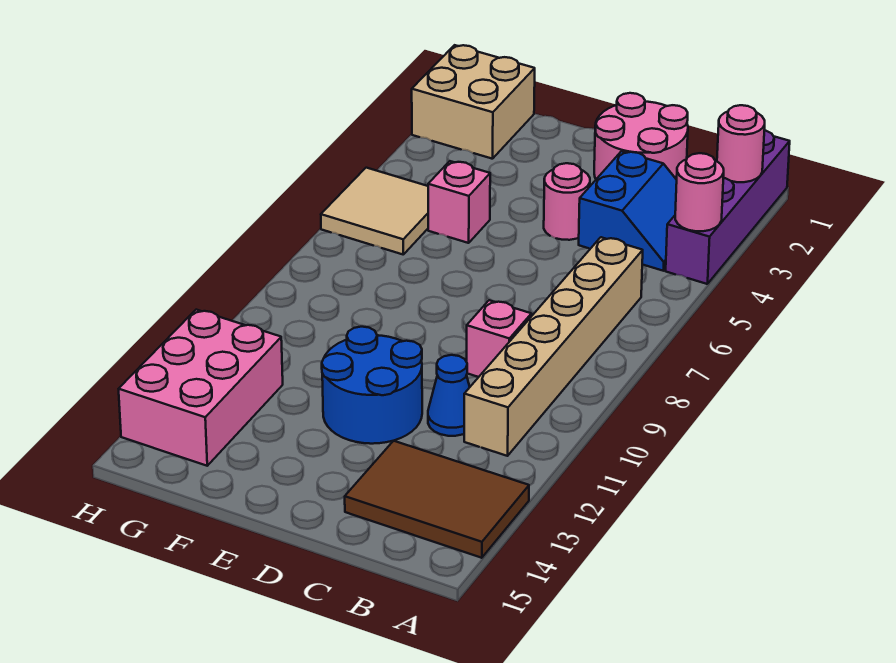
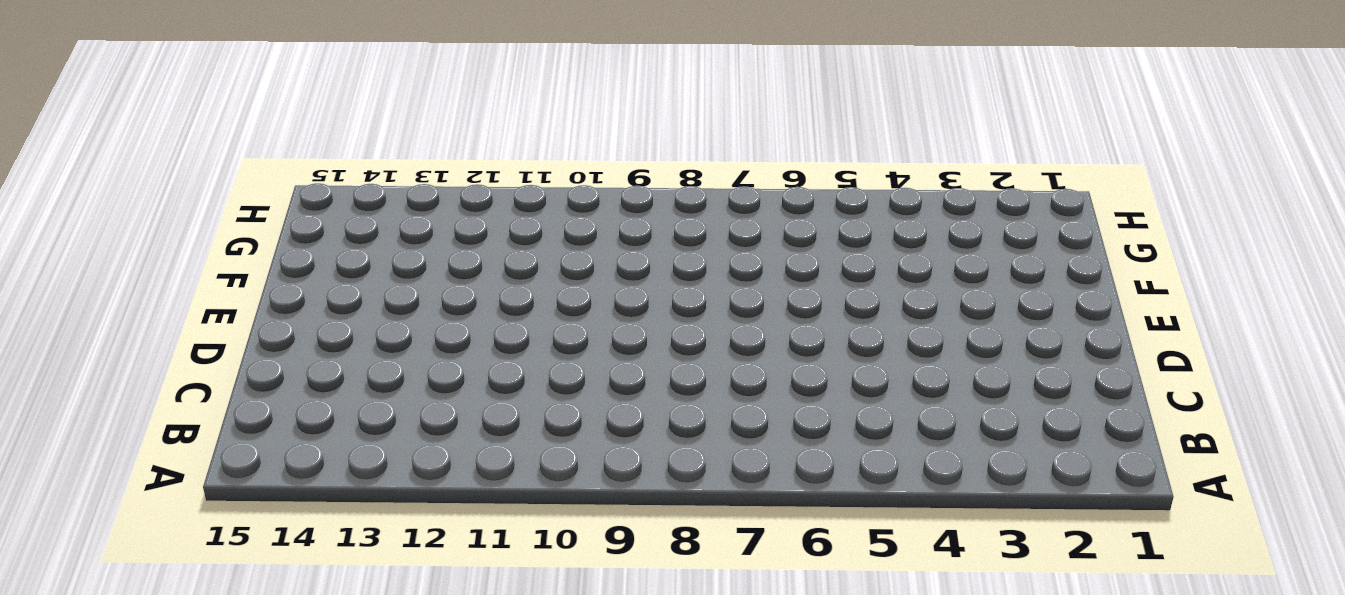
none -> purple 1x4 brick [666,131,790,284]
none -> brown 2x3 tile [345,441,529,558]
none -> blue 2x2 slope [579,151,677,271]

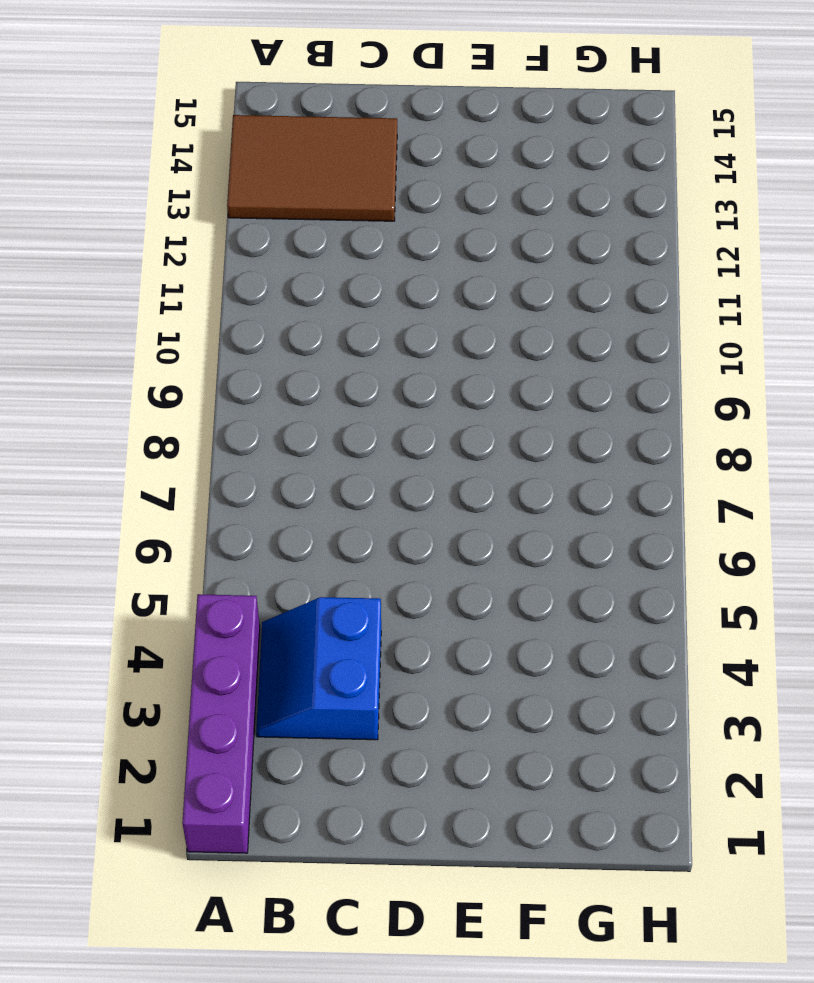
none -> tan 1x6 brick [464,237,643,456]
none -> pink 2x2 round brick [594,93,688,180]
none -> pink 1x1 brick [467,300,531,377]

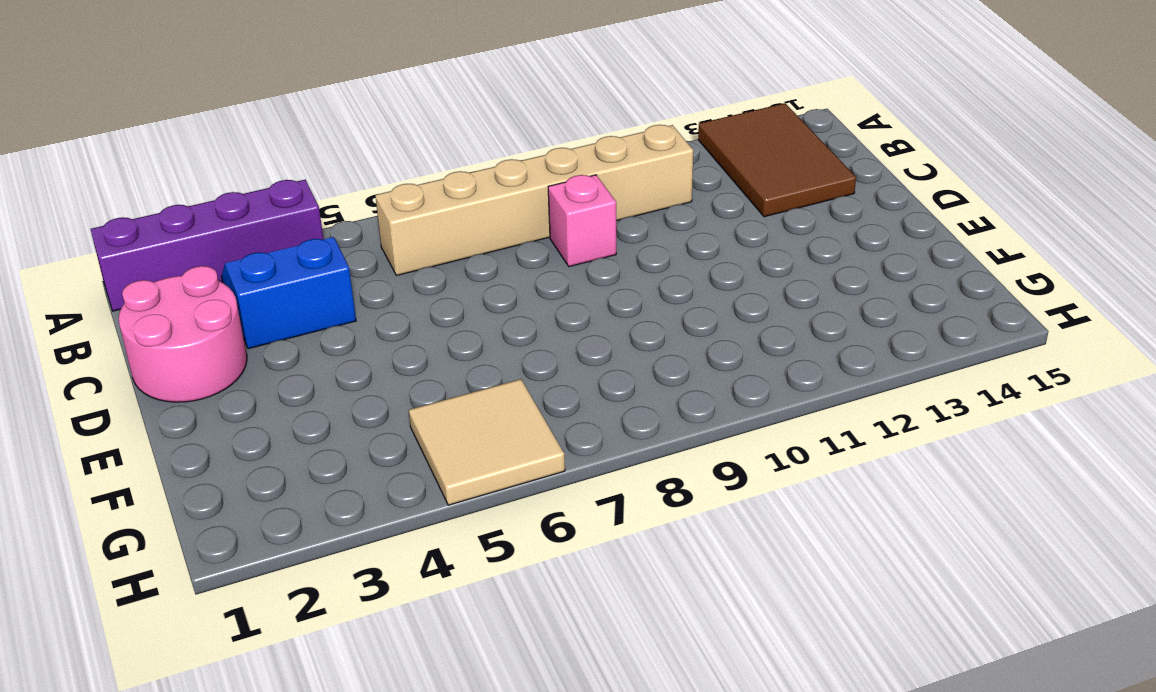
none -> blue 1x1 cone [428,355,470,436]
none -> pink 1x1 round brick [544,163,590,240]
none -> blue 2x2 round brick [322,327,422,444]

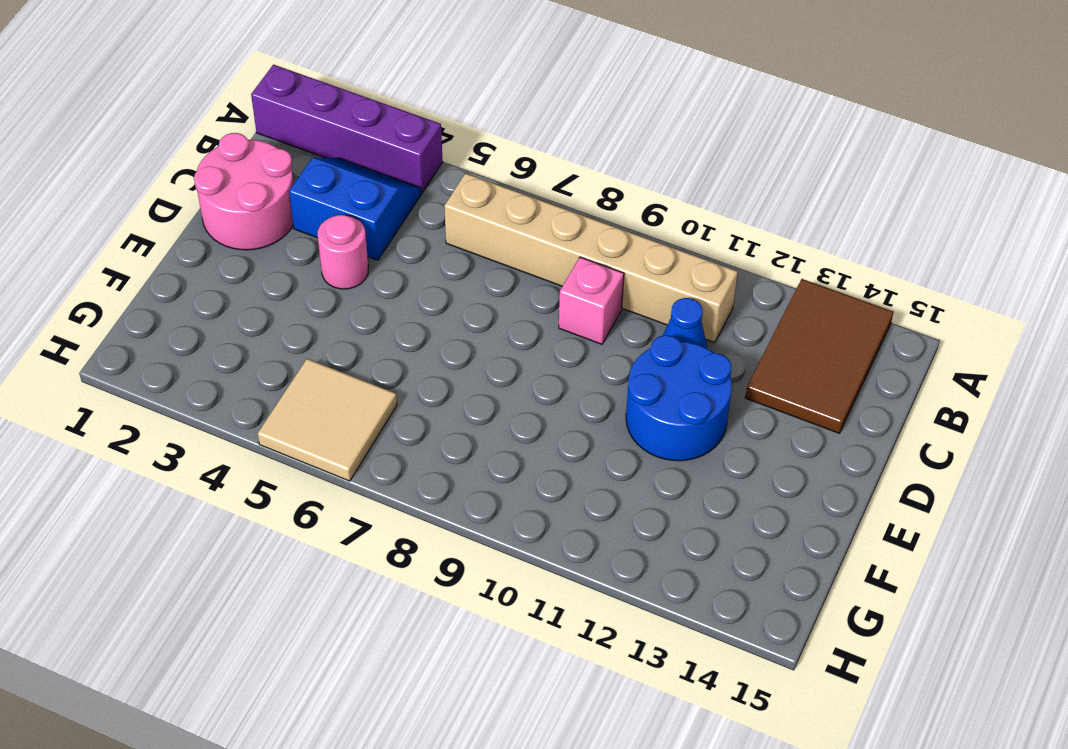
none -> pink 1x1 brick [428,161,490,243]
none -> tan 2x2 brick [412,45,535,159]
none -> pink 2x3 brick [119,310,283,466]

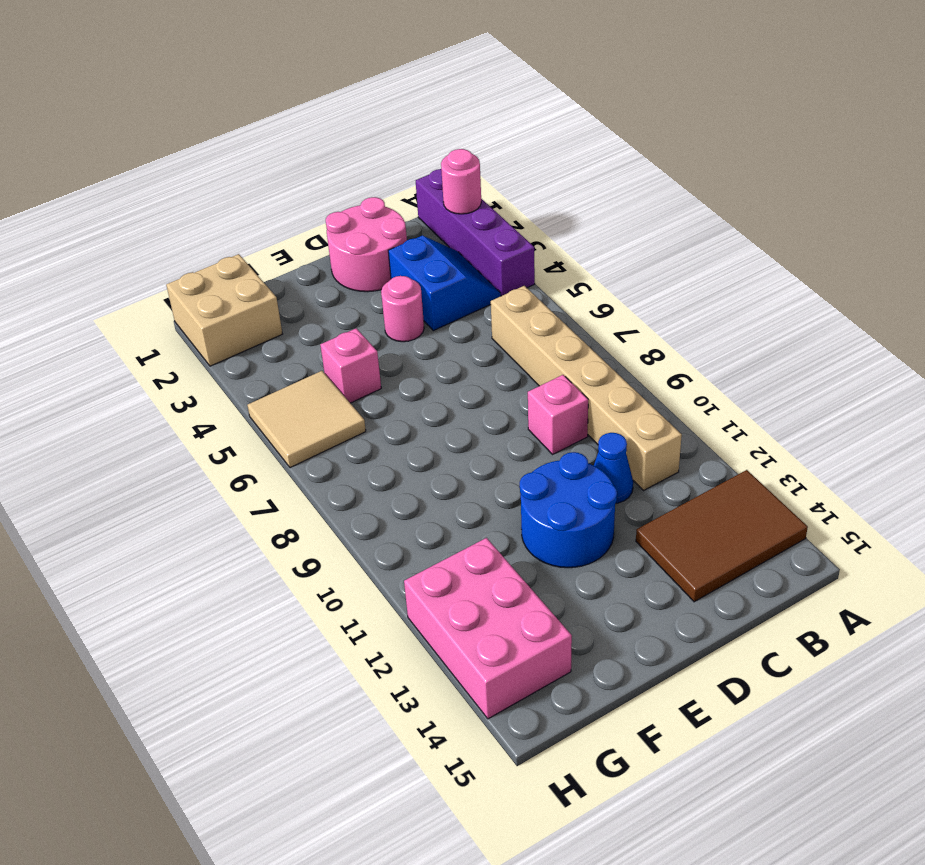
none -> pink 1x1 round brick [675,153,724,231]

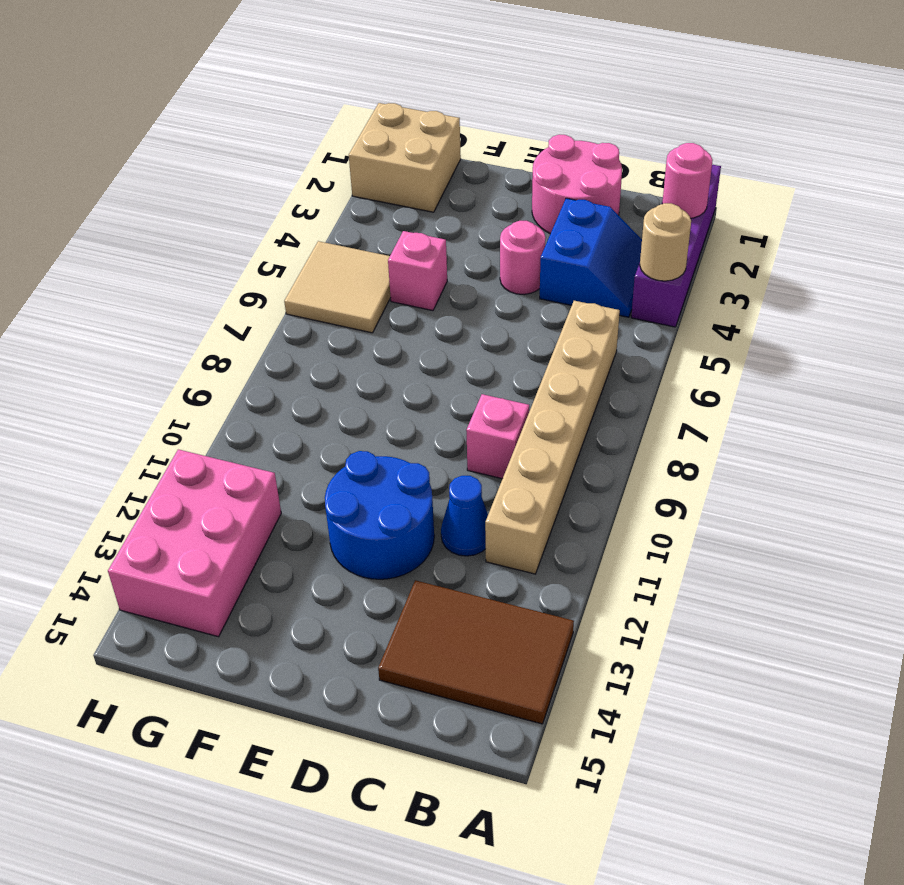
tan 1x1 round brick [640,203,691,281] -> pink 1x1 round brick [675,153,724,231]

